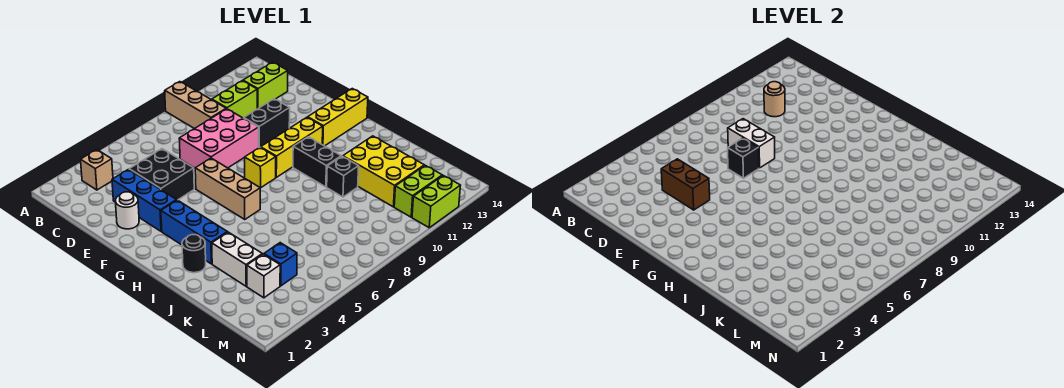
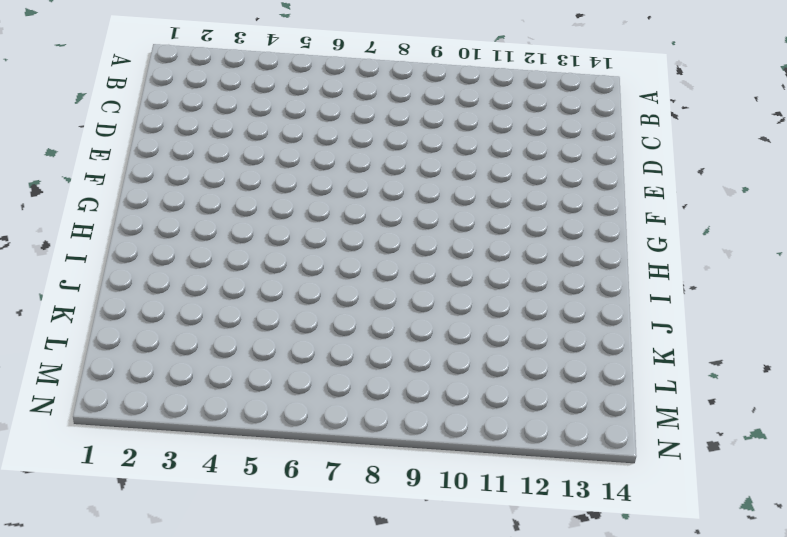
none -> tan 1x3 brick [165,82,226,129]
none -> tan 1x1 brick [81,150,113,190]
none -> lime 1x2 brick [212,81,257,118]

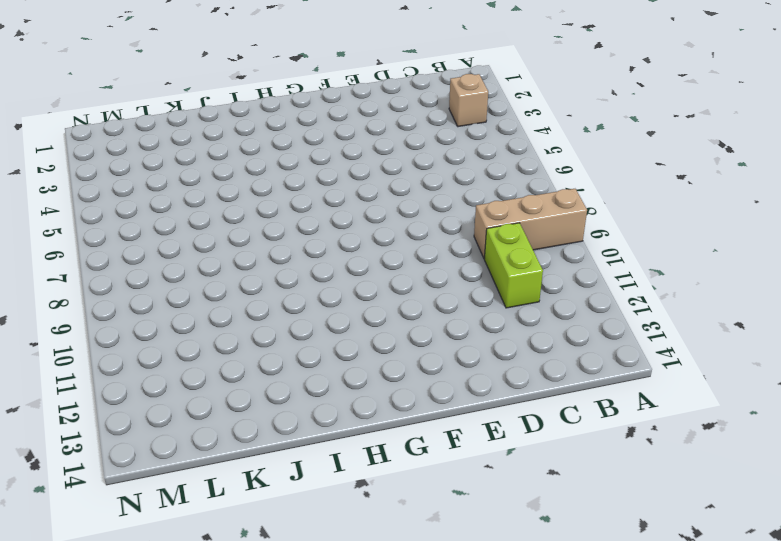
none -> lime 1x2 brick [243,62,288,109]
none -> blue 1x3 brick [112,169,177,231]
none -> black 2x2 brick [129,149,194,200]

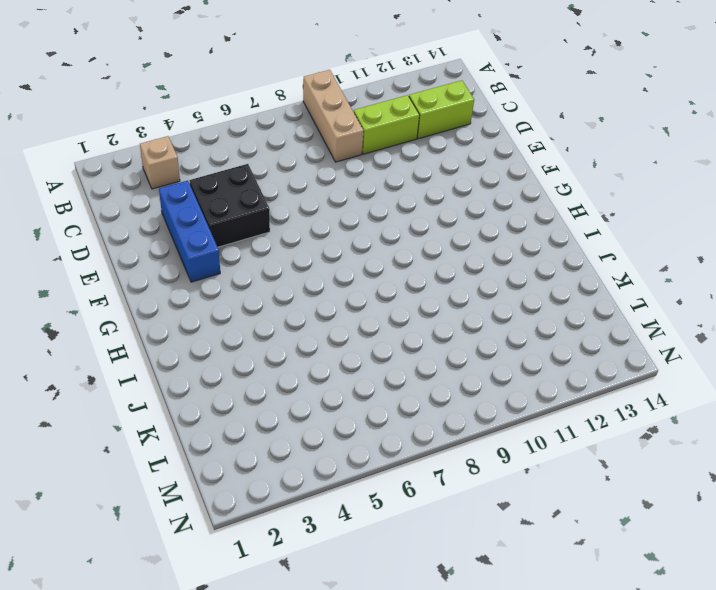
none -> pink 2x3 brick [179,109,259,168]
none -> white 1x1 round brick [115,192,139,229]
none -> black 1x2 brick [244,99,290,147]

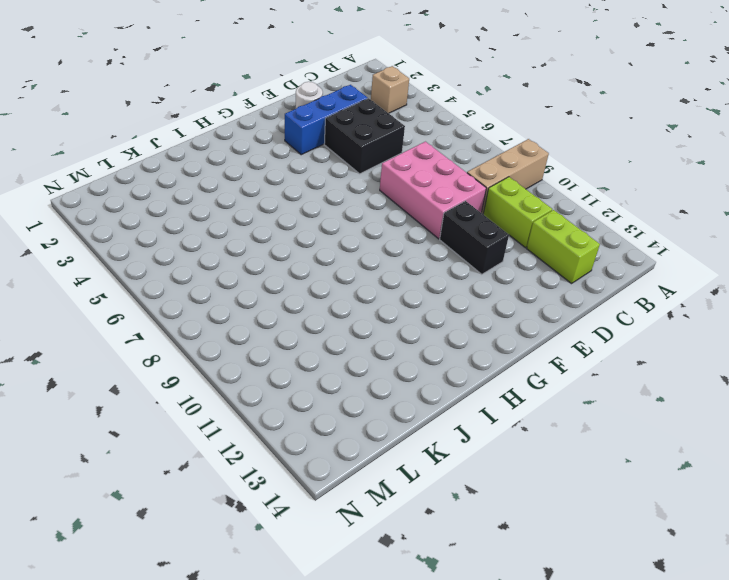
none -> tan 1x3 brick [195,158,260,220]
none -> blue 1x3 brick [161,200,227,264]
none -> yellow 1x1 brick [245,147,276,188]

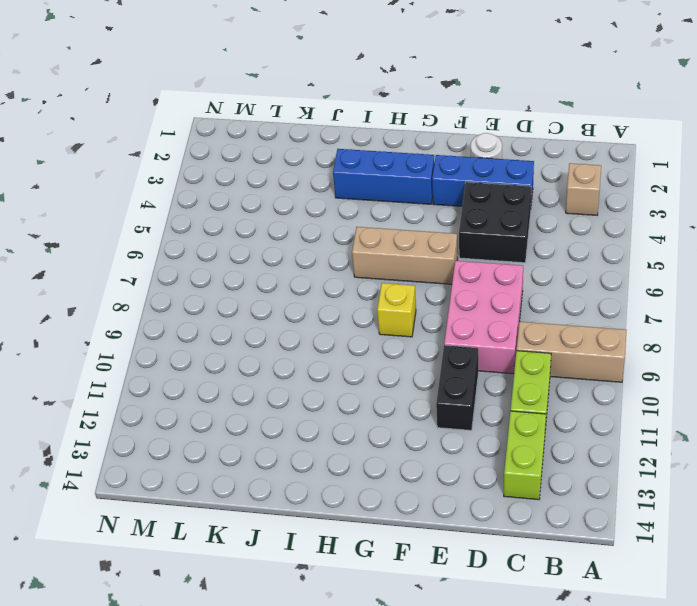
none -> yellow 1x3 brick [261,117,323,177]
none -> yellow 1x3 brick [308,89,368,146]
none -> black 1x2 brick [293,137,341,187]

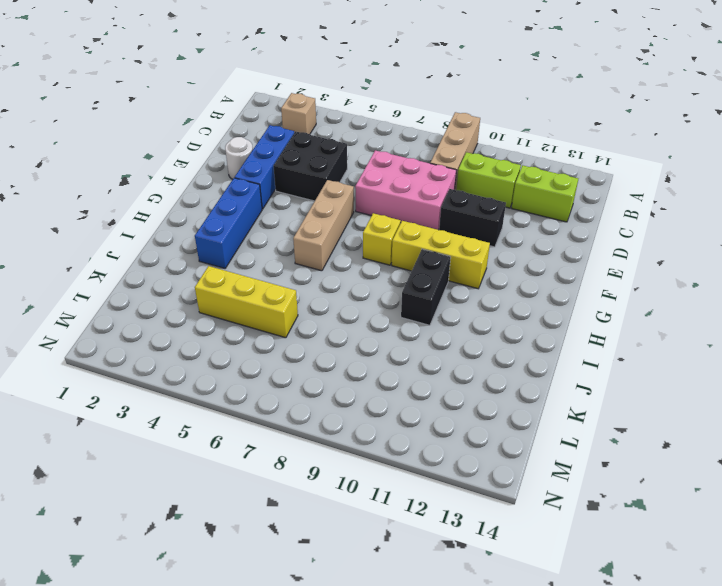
yellow 1x3 brick [195,266,298,338] -> yellow 1x3 brick moved to [308,89,368,146]
none -> black 1x1 round brick [182,235,206,273]
none -> white 1x2 brick [212,232,262,286]
none -> black 1x1 brick [327,156,359,197]

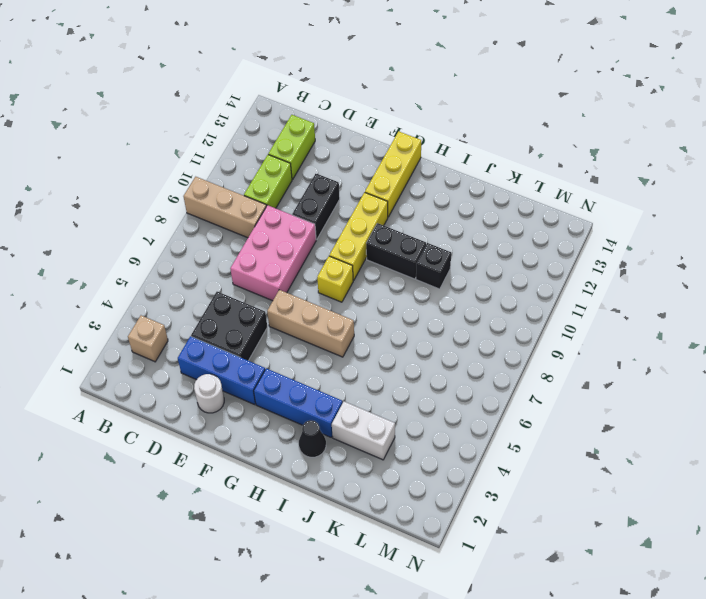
black 1x1 cone [299,420,326,457] -> black 1x1 round brick [182,235,206,273]
none -> yellow 2x3 brick [343,136,424,207]
none -> white 1x1 brick [247,254,280,298]
none -> blue 1x1 brick [264,243,297,286]

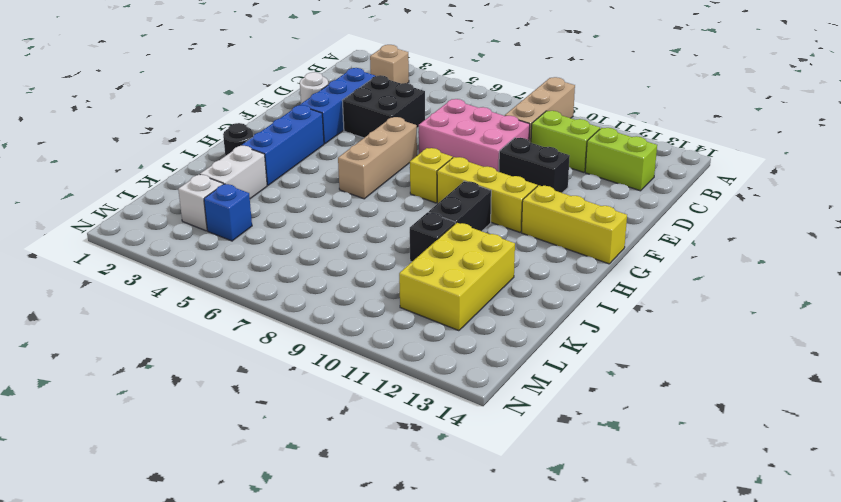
none -> lime 1x2 brick [394,165,442,217]
none -> lime 1x2 brick [412,176,461,228]
none -> tan 1x1 round brick [764,82,785,117]

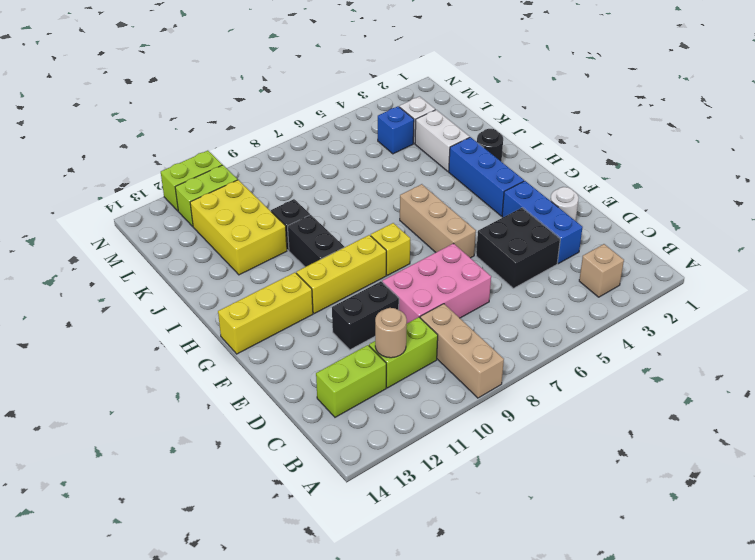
none -> brown 1x2 brick [661,159,710,210]
none -> white 1x2 brick [728,119,775,168]
none -> black 1x1 brick [728,138,759,178]

